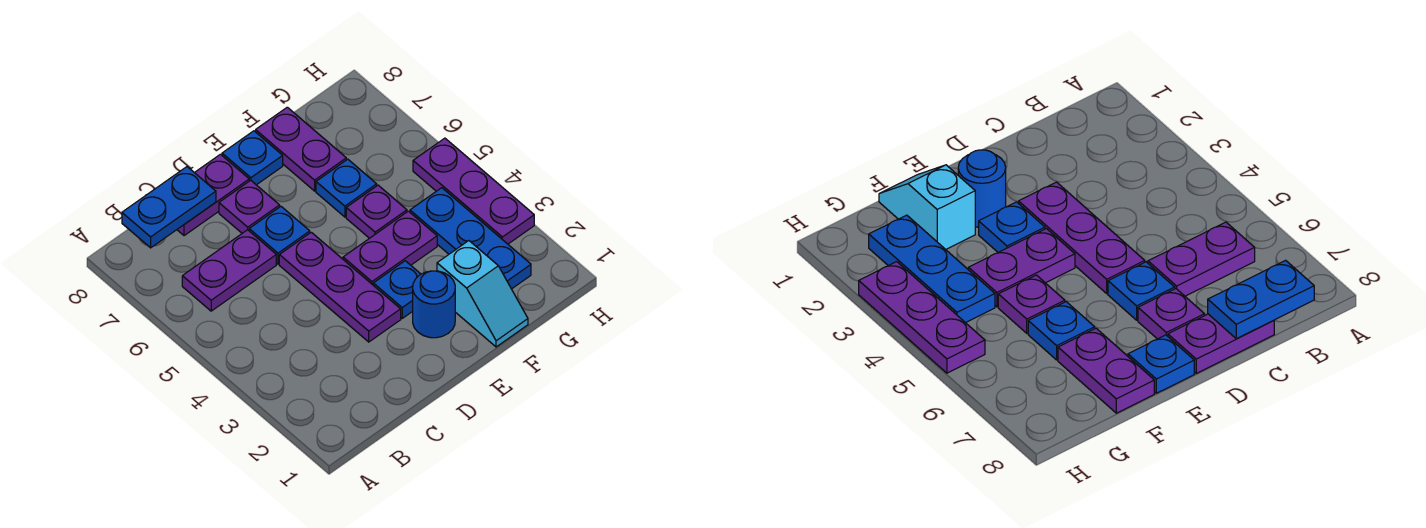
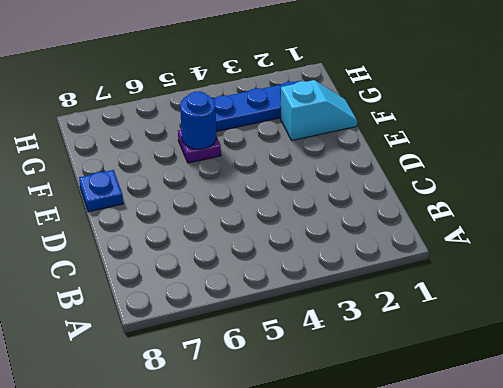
blue 1x1 round brick [180,92,216,149] -> blue 1x1 round brick moved to [413,271,455,338]
none -> purple 1x2 plate [182,230,276,311]
none -> purple 1x2 plate [177,154,249,236]
none -> purple 1x3 plate [279,232,401,342]

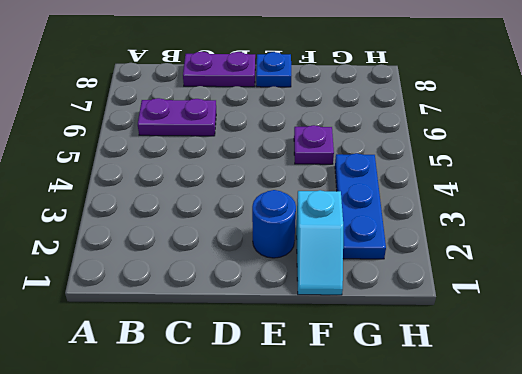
none -> purple 1x3 plate [279,232,401,342]
none -> blue 1x1 plate [249,207,310,264]
none -> purple 1x1 plate [219,180,280,233]

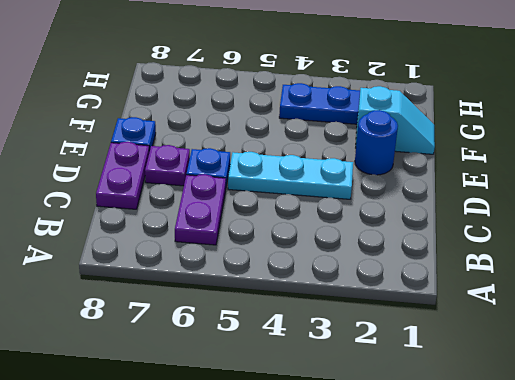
cyan 1x3 plate [228,152,353,199] -> purple 1x3 plate [279,232,401,342]
none -> blue 1x1 plate [373,261,421,318]
none -> purple 1x2 plate [343,211,437,285]
none -> purple 1x1 plate [346,185,407,238]

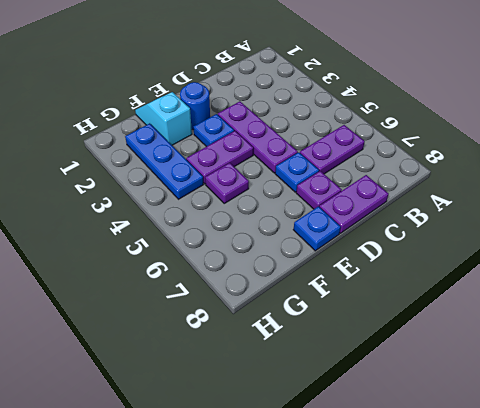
none -> blue 1x1 plate [316,159,377,217]
none -> purple 1x2 plate [256,107,346,191]
none -> purple 1x3 plate [413,138,534,244]

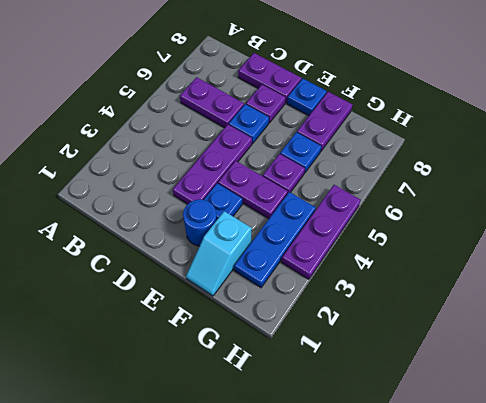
none -> blue 1x2 plate [122,167,216,248]

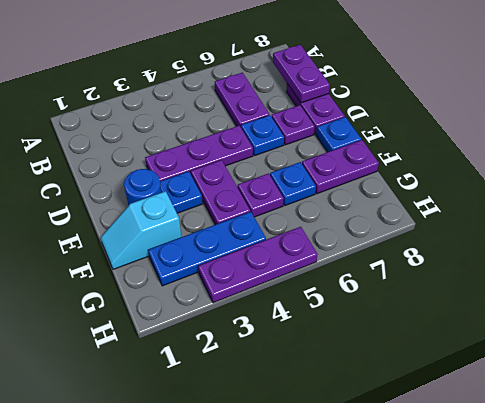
purple 1x2 plate [273,45,330,103] -> blue 1x2 plate [122,167,216,248]

